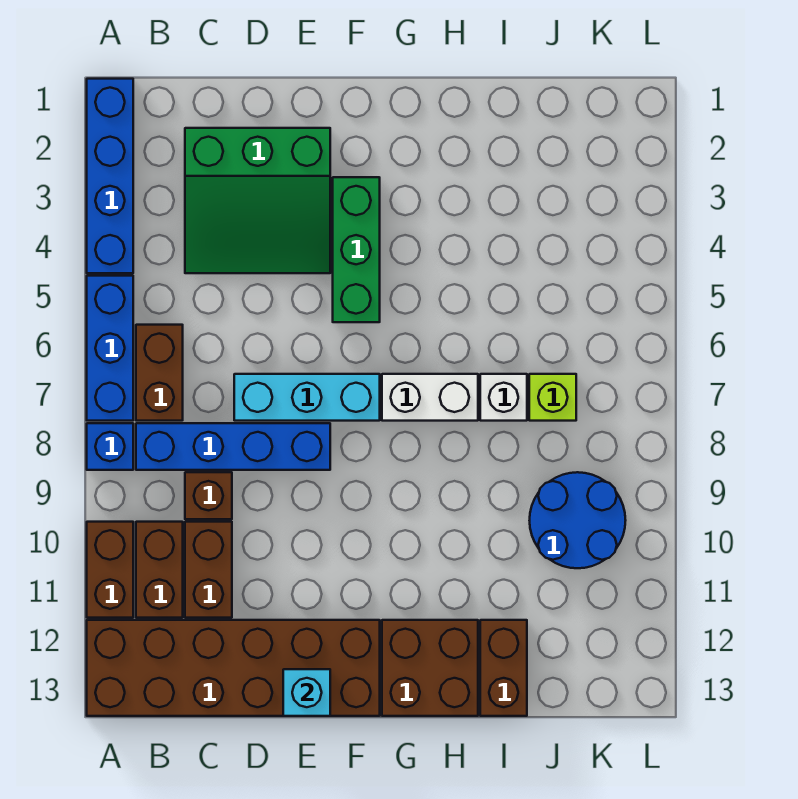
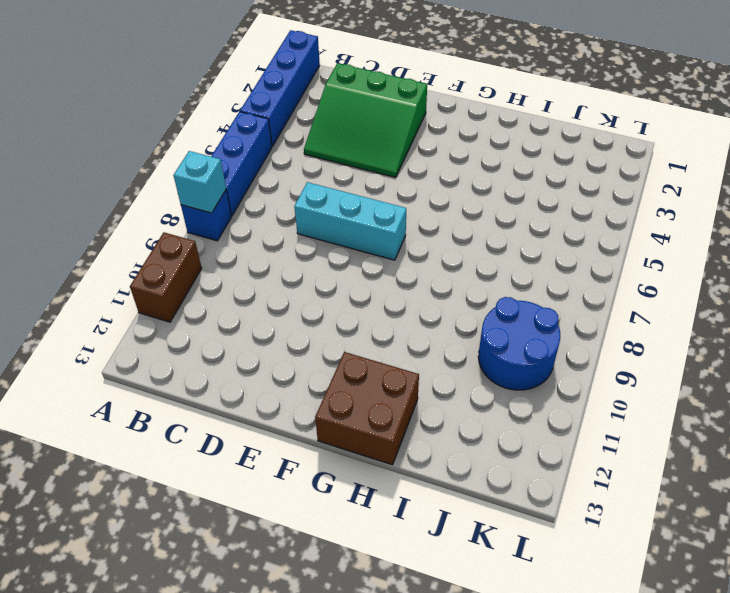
cyan 1x1 brick [173,151,226,213] -> cyan 1x1 brick moved to [283,669,330,716]
none -> brown 2x6 brick [87,620,380,716]
none -> brown 1x2 brick [136,325,183,421]
none -> blue 1x4 brick [136,423,330,470]

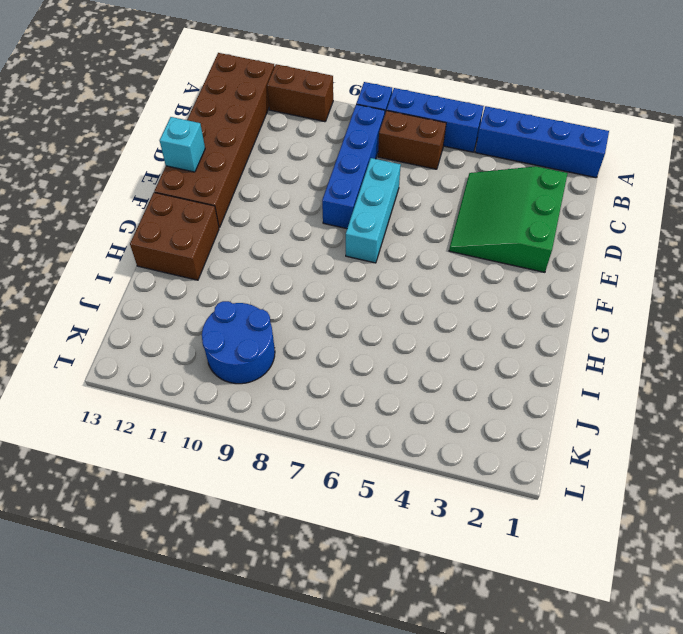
none -> brown 1x2 brick [136,522,183,618]
none -> brown 1x1 brick [185,472,232,519]
none -> brown 1x2 brick [185,522,232,618]

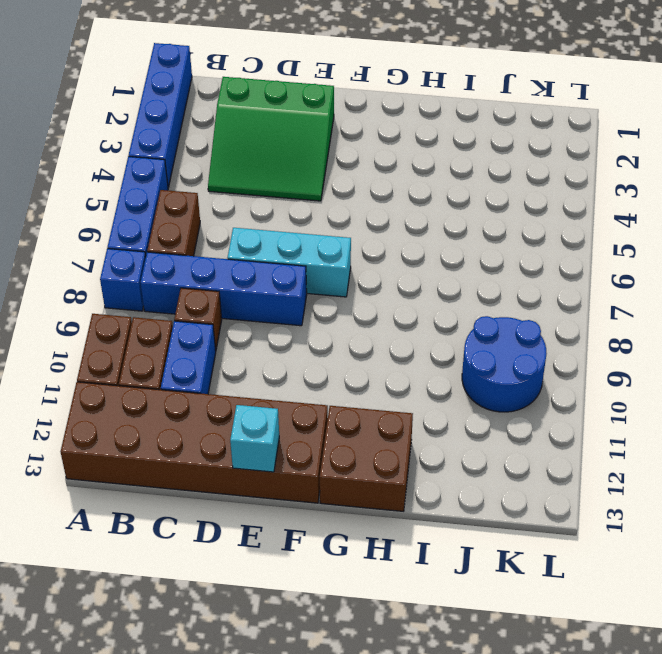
blue 1x2 brick [161,321,216,394] -> brown 1x2 brick [185,522,232,618]
none -> green 1x3 brick [333,177,380,322]
none -> white 1x2 brick [382,374,478,421]
none -> white 1x1 brick [480,374,527,421]

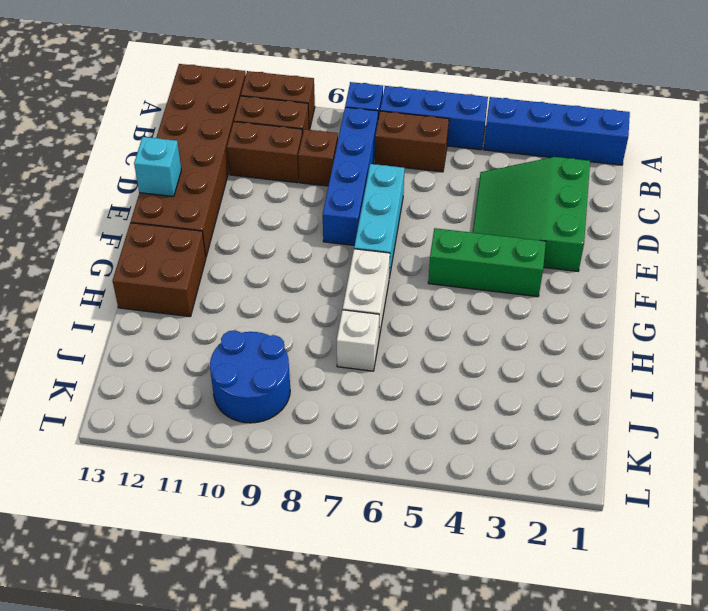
none -> brown 1x2 brick [480,620,527,716]
none -> lime 1x1 brick [529,374,576,421]

